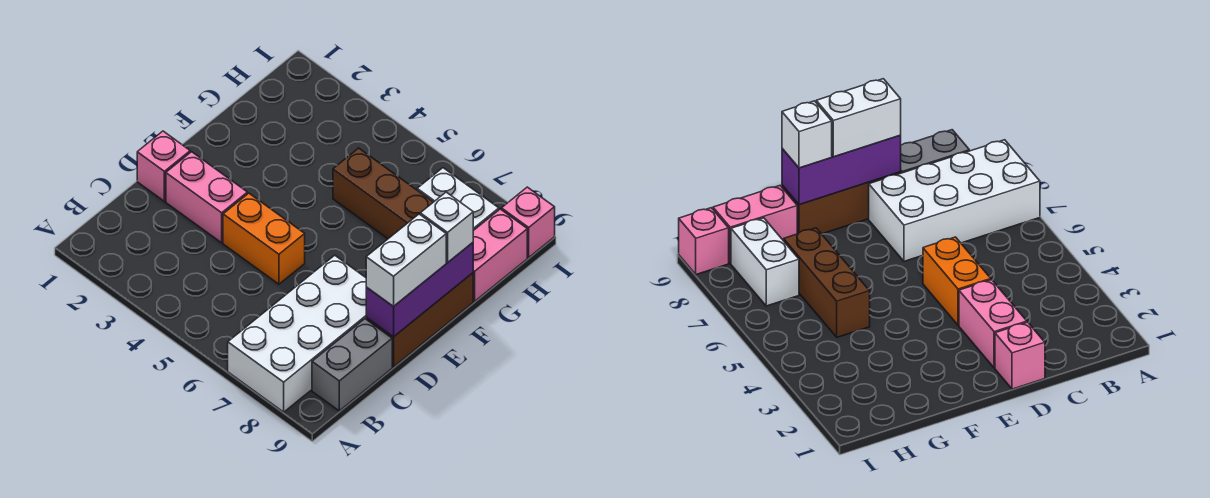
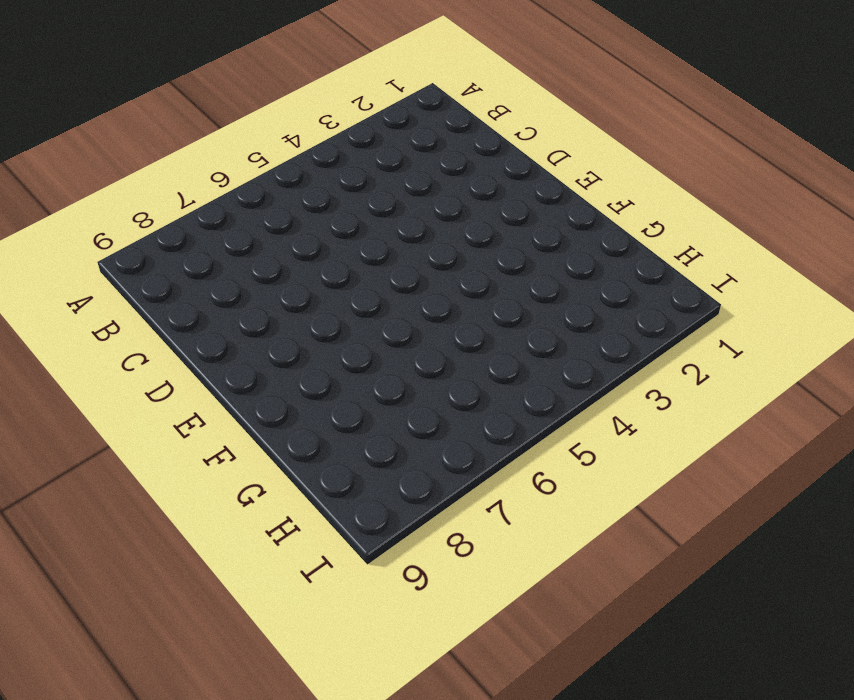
none -> white 2x4 brick [228,255,366,412]
none -> grey 1x2 brick [312,319,392,411]
none -> pink 1x1 brick [137,131,190,201]

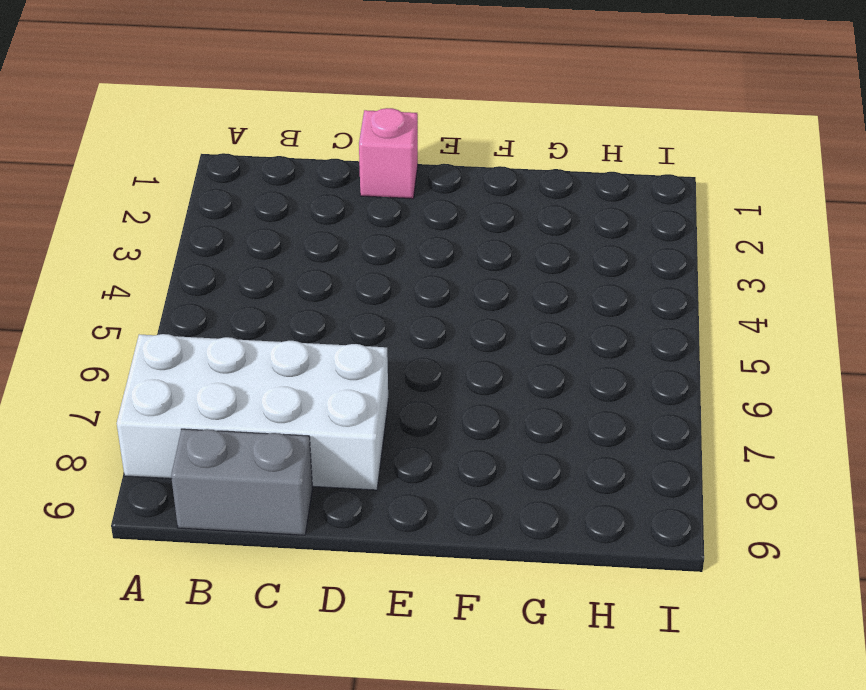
none -> pink 1x2 brick [166,152,247,243]
none -> orange 1x2 brick [223,193,305,284]
none -> brown 1x3 brick [366,273,473,367]

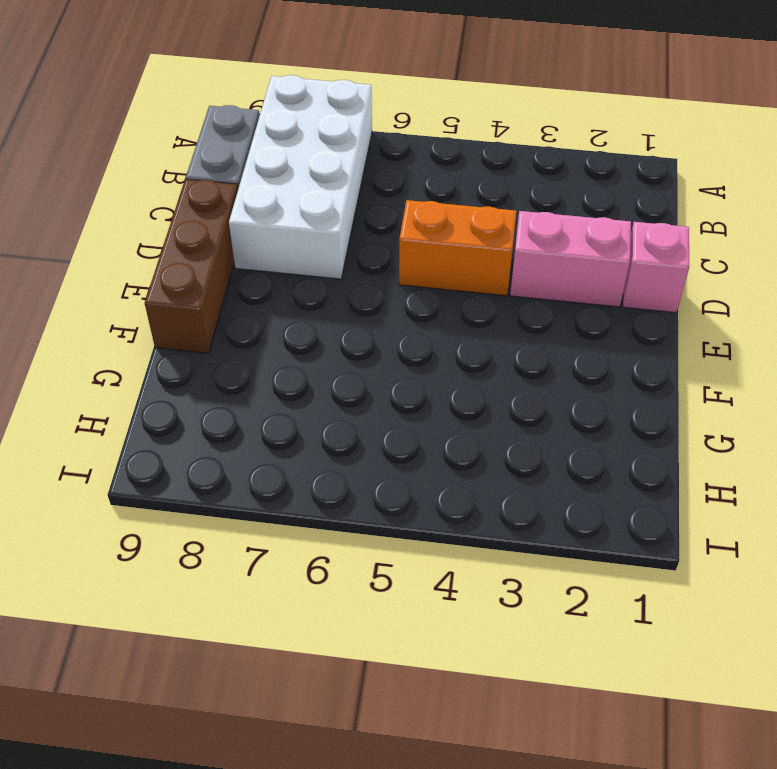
none -> brown 1x3 brick [333,148,433,239]
none -> pink 1x2 brick [473,209,527,301]
none -> white 1x2 brick [417,168,499,231]

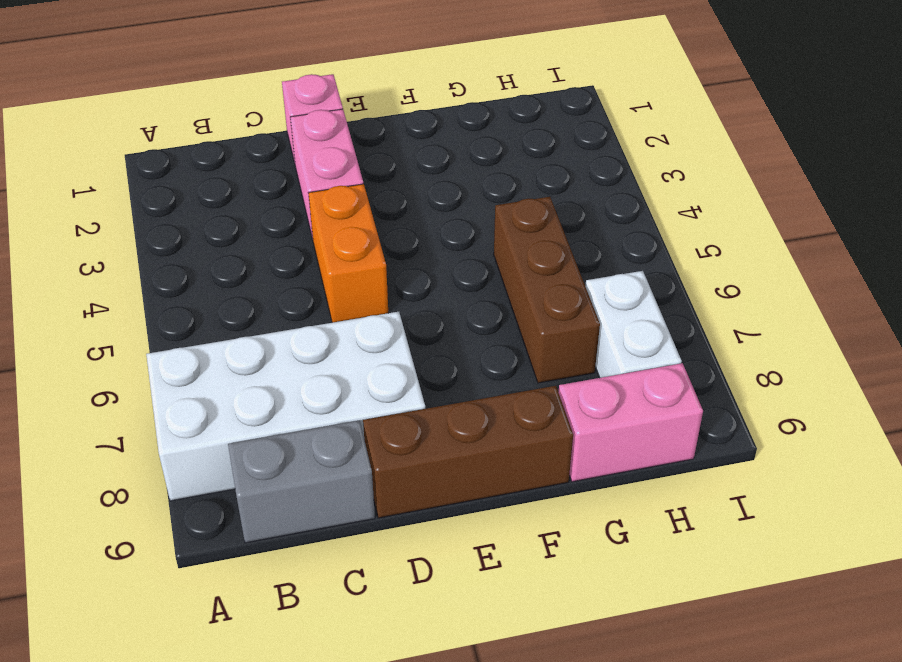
none -> pink 1x1 brick [502,187,555,257]
none -> purple 1x3 brick [366,243,473,337]
none -> white 1x2 brick [366,214,446,307]

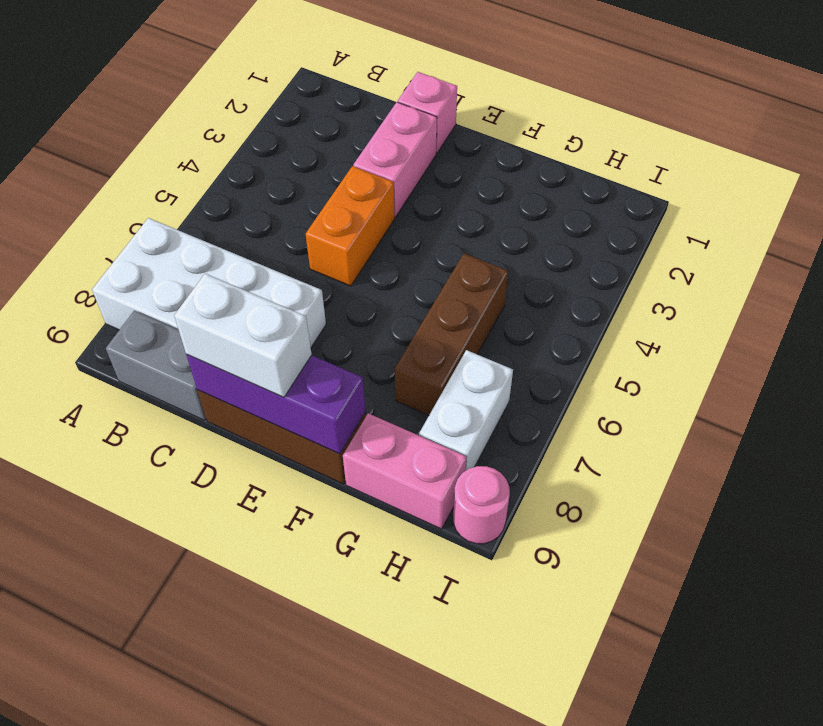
pink 1x1 round brick [453,466,510,544] -> pink 1x1 brick [502,187,555,257]
none -> white 1x1 brick [420,192,473,263]

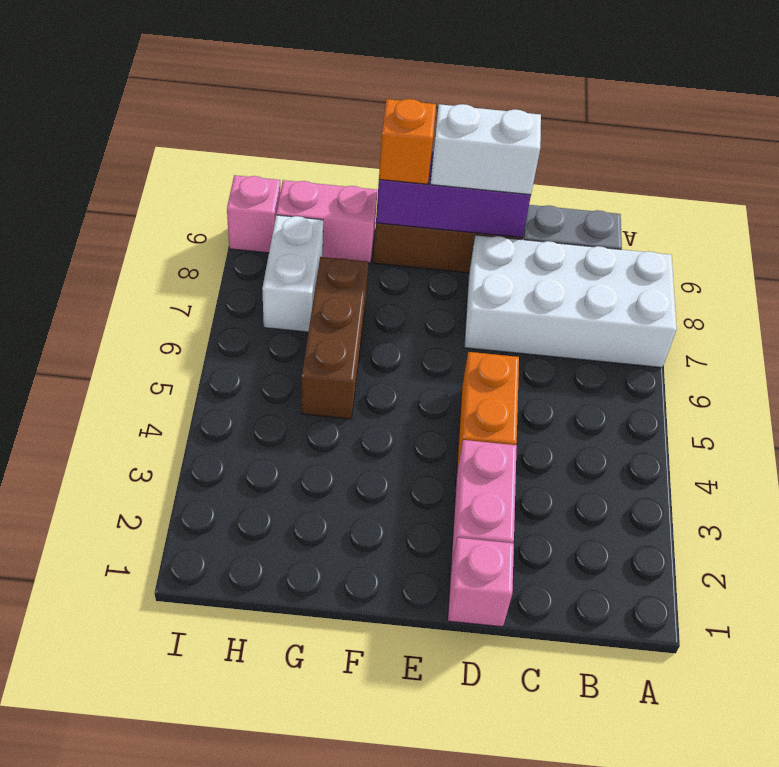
orange 1x1 brick [379,99,436,184] -> white 1x1 brick [420,192,473,263]

